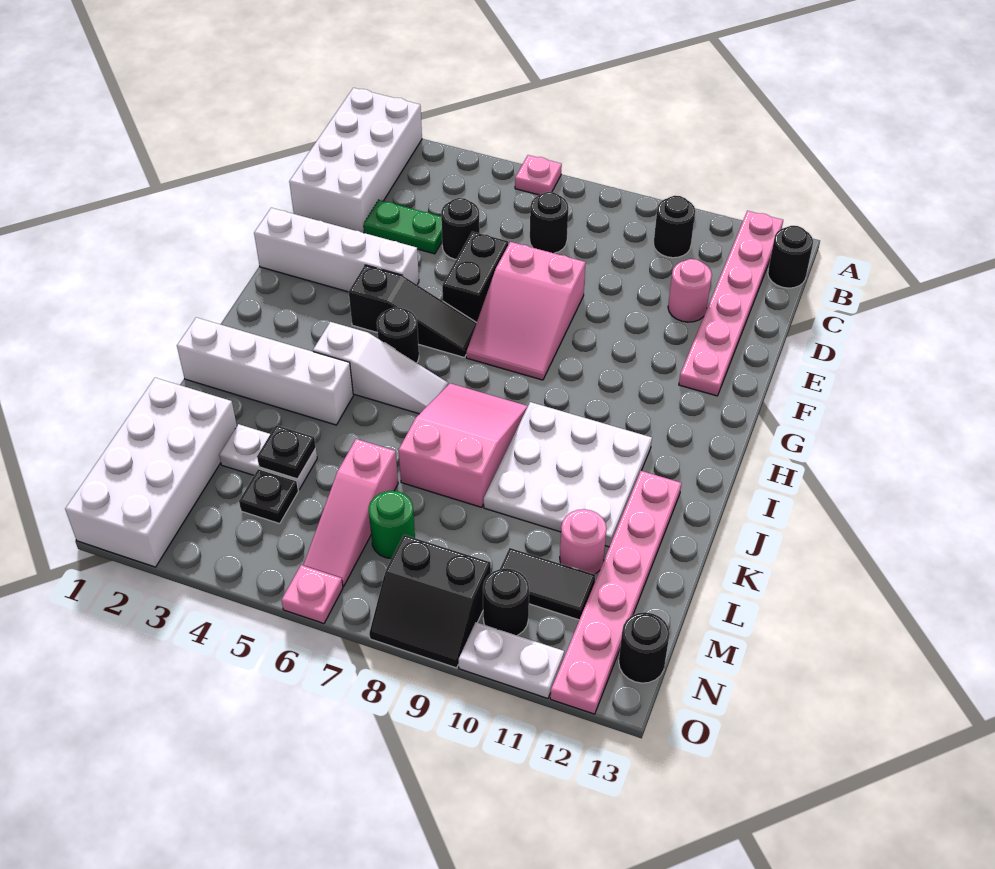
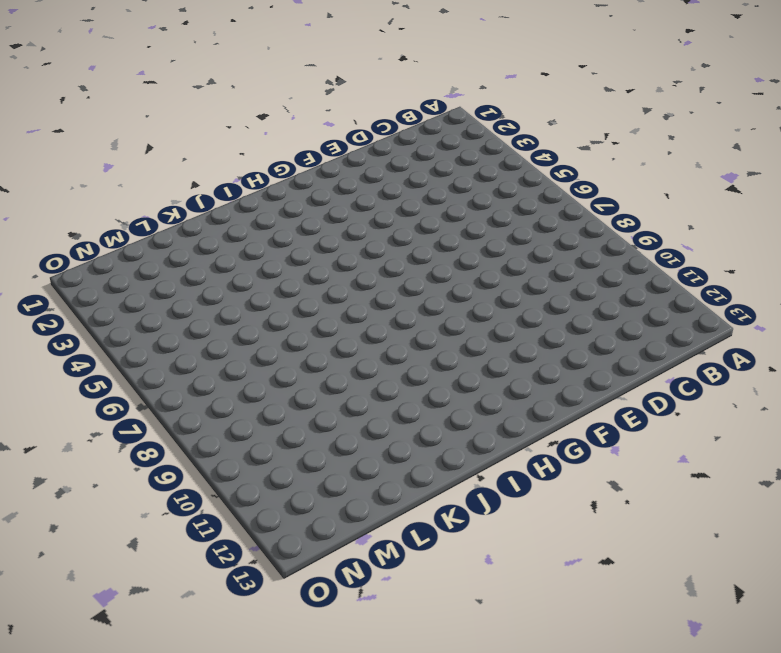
none -> white 2x4 brick [289,88,422,233]
none -> pink 1x1 plate [515,155,562,195]
none -> pink 1x6 plate [679,211,783,396]
none -> black 1x1 round brick [654,196,695,258]

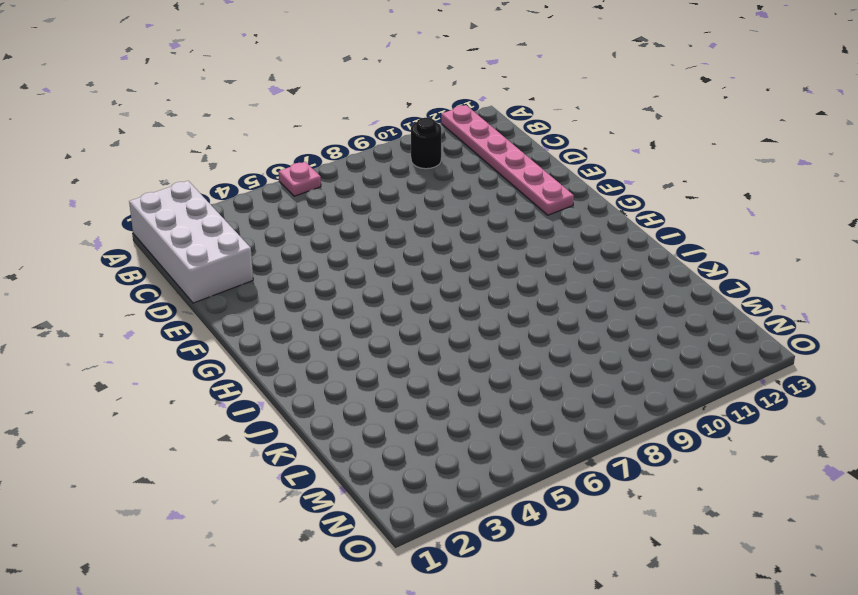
none -> black 1x1 round brick [768,226,813,288]
none -> black 1x1 round brick [530,192,568,253]
none -> green 1x2 plate [364,200,442,254]
none -> black 1x1 round brick [441,198,480,259]

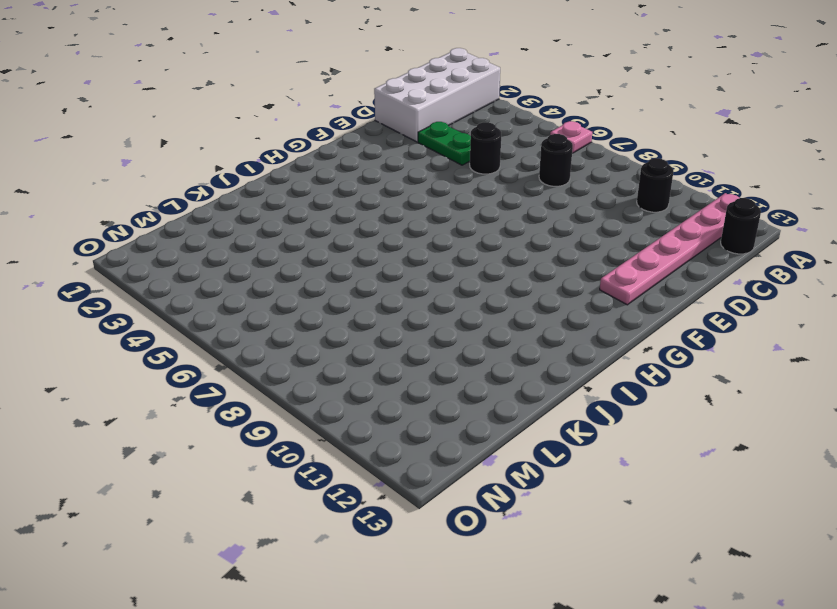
none -> pink 1x1 round brick [668,259,712,322]
none -> black 1x2 brick [442,232,508,323]
none -> pink 2x3 slope [466,242,586,380]
none -> white 1x4 brick [254,208,419,292]

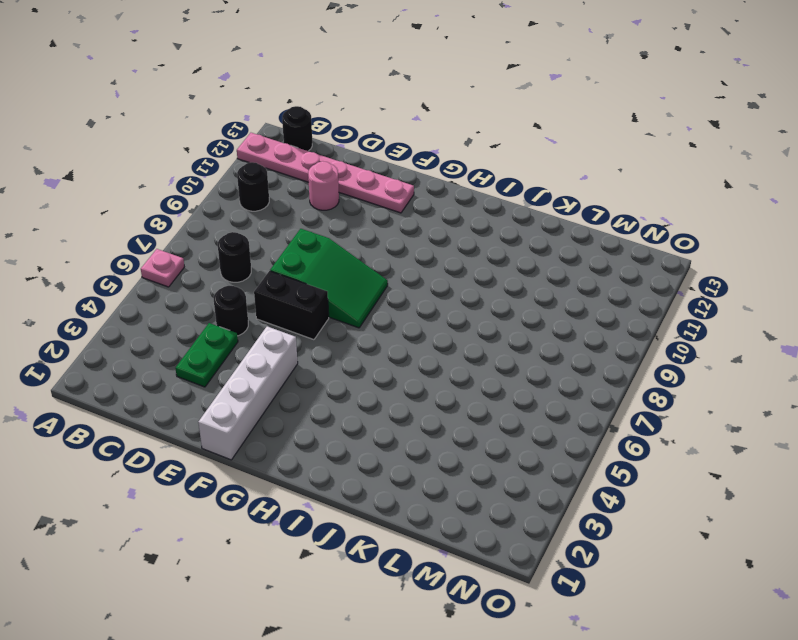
green 2x3 slope [270,229,388,328] -> pink 2x3 slope [466,242,586,380]
none -> white 2x4 brick [289,88,422,233]
none -> black 1x3 slope [349,265,476,358]
none -> black 1x1 round brick [377,307,419,363]
none -> white 1x3 slope [313,322,448,414]

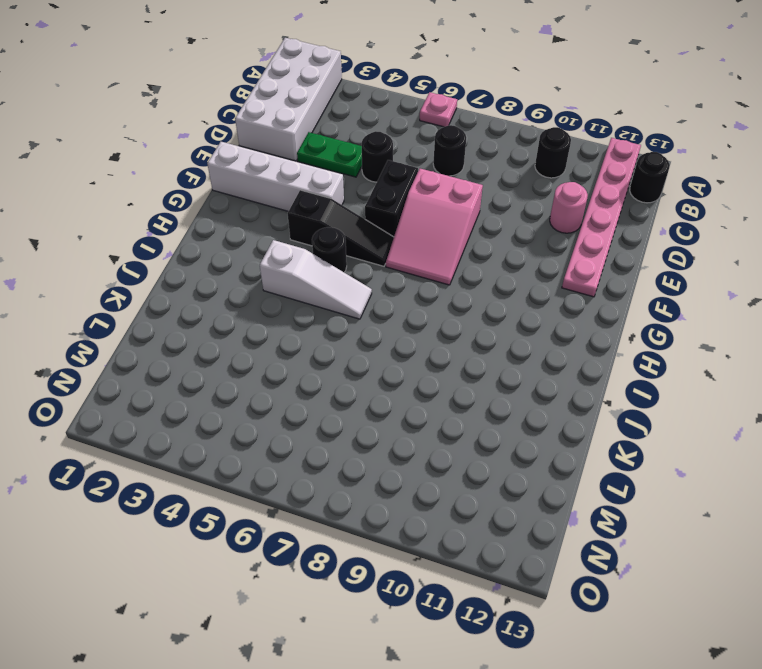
none -> pink 2x3 slope [398,383,528,507]
none -> white 3x3 plate [484,402,652,547]
none -> white 1x4 brick [177,317,353,425]
none -> pink 1x6 plate [550,471,681,714]

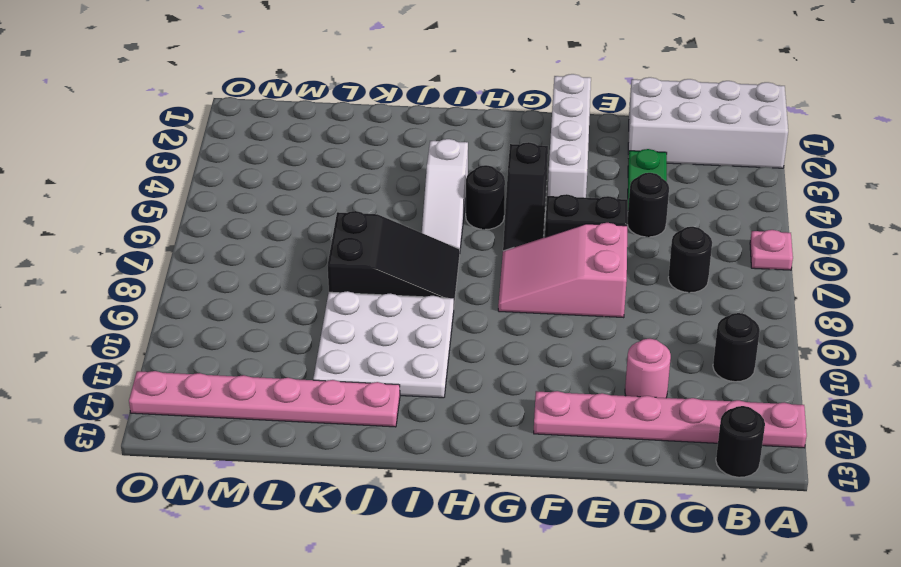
black 2x3 slope [327,211,460,304] -> pink 2x3 slope [398,383,528,507]
none -> white 1x4 brick [177,317,353,425]
none -> white 2x4 brick [65,378,237,567]
none -> white 1x2 plate [219,424,317,490]
none -> pink 1x3 slope [303,439,398,586]

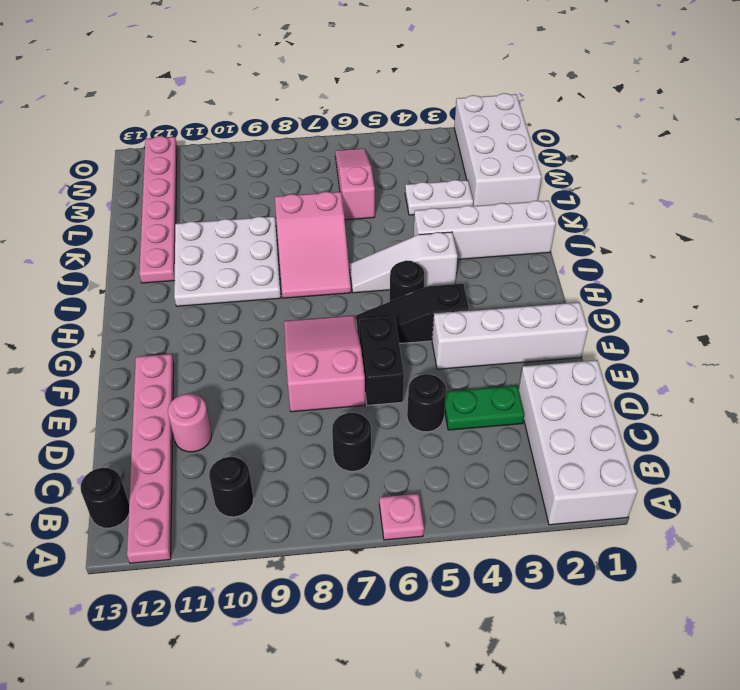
none -> pink 1x1 round brick [560,509,607,574]
none -> black 1x1 plate [239,469,298,524]
none -> green 1x1 round brick [369,491,415,559]
none -> black 1x2 tile [500,548,595,620]

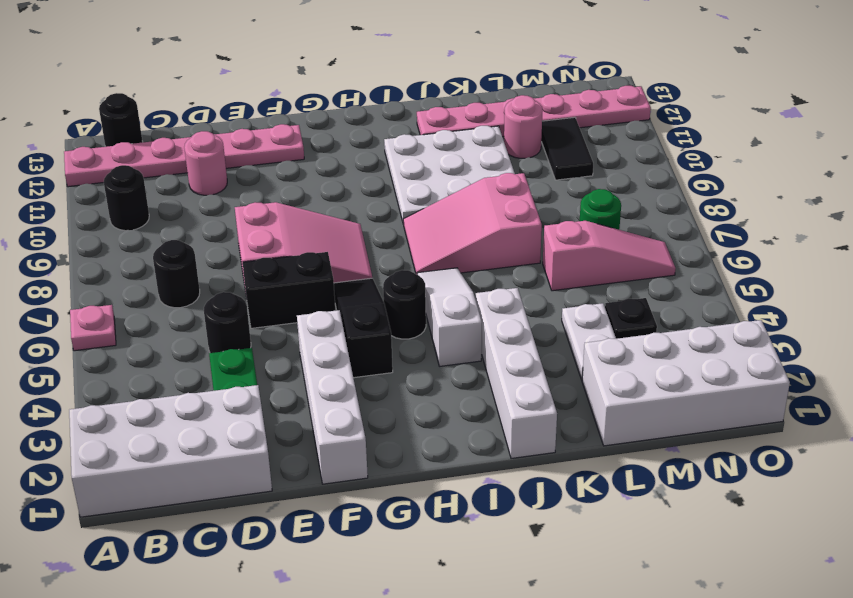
none -> black 2x2 slope [369,535,491,668]
none -> black 1x1 round brick [483,568,529,636]
none -> black 1x1 round brick [619,612,670,683]
none -> pink 1x1 plate [281,565,343,624]

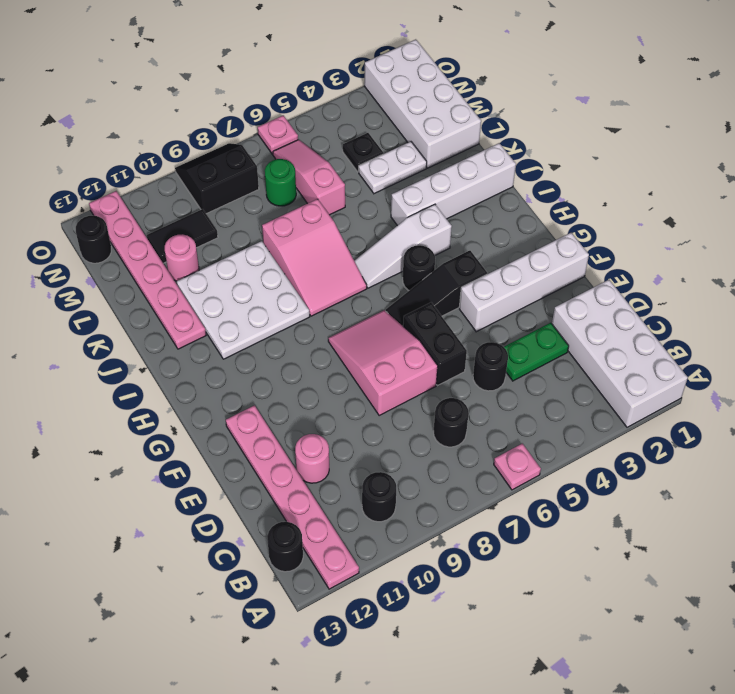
none -> black 1x1 round brick [483,568,529,636]
none -> white 1x2 plate [459,622,564,699]
none -> black 1x1 plate [257,425,316,479]

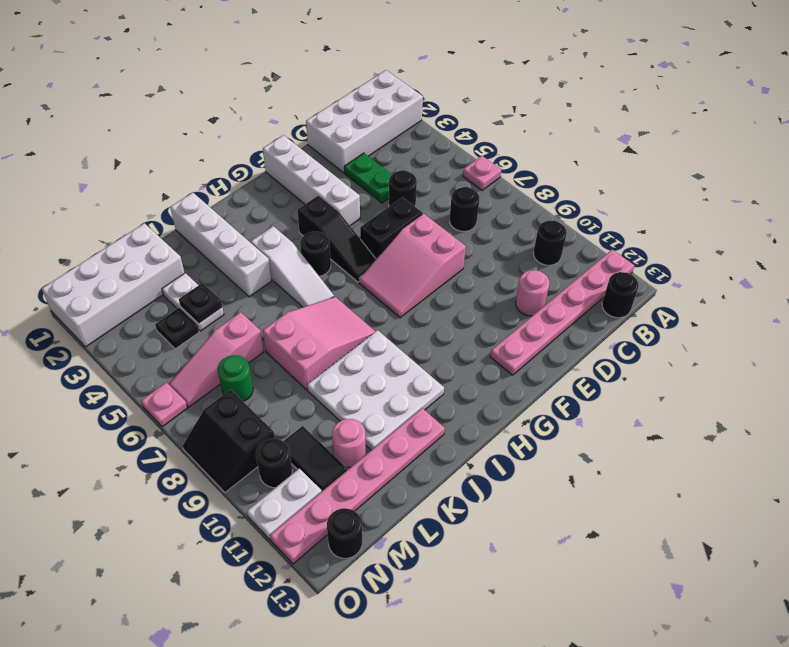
white 1x2 plate [247,468,322,539] -> white 1x2 plate turned to [459,622,564,699]

